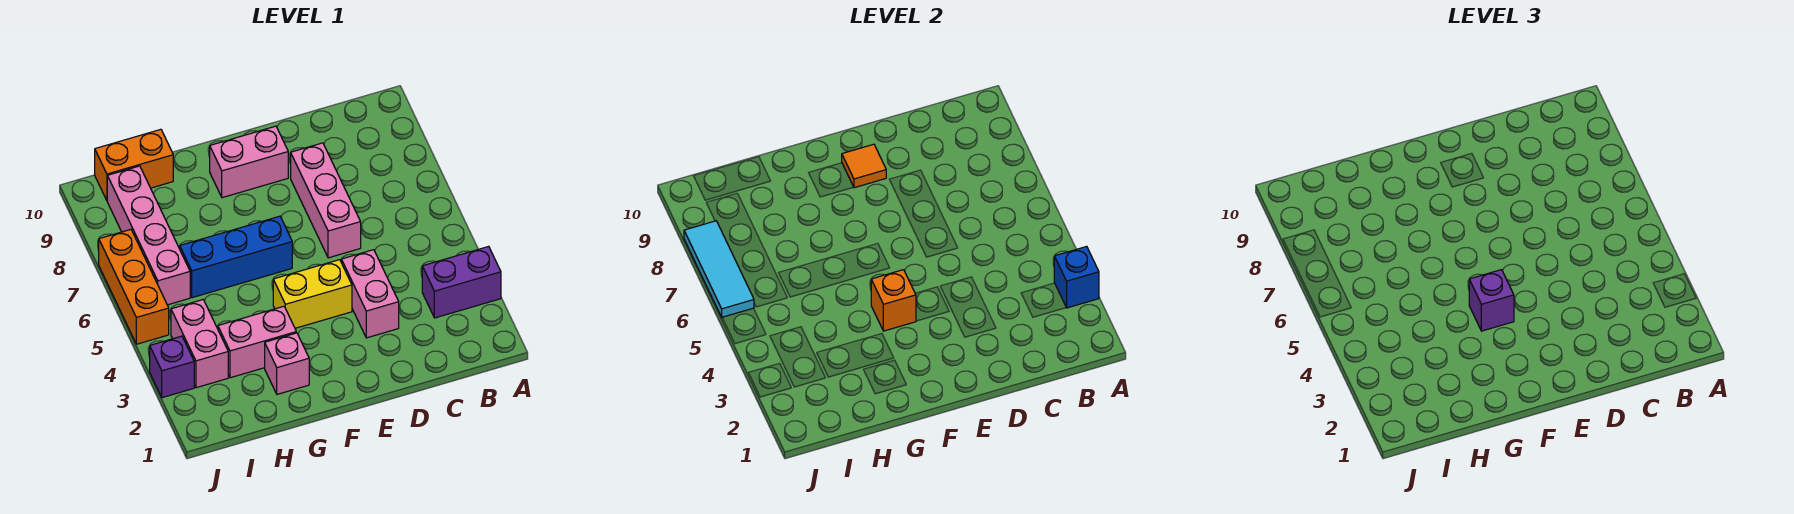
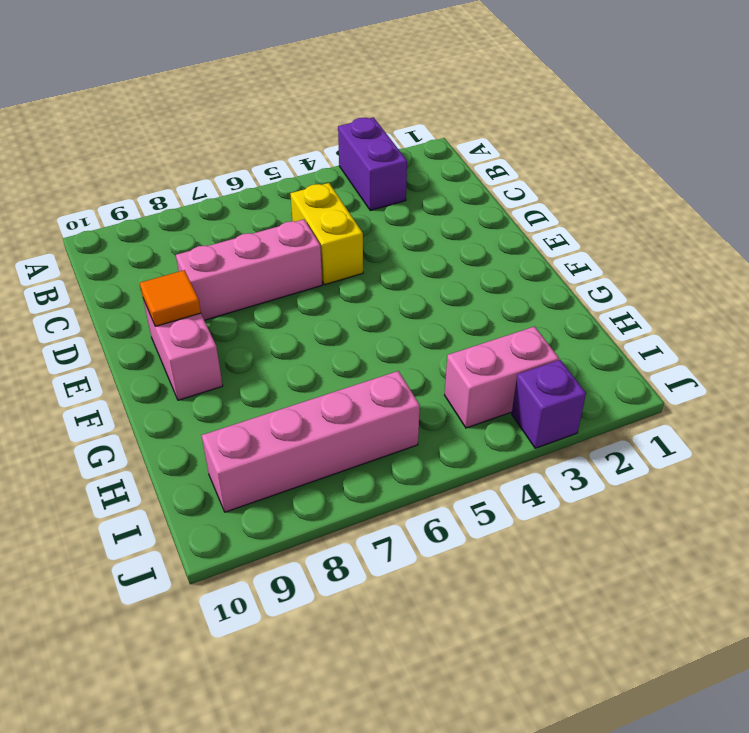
yellow 1x2 brick [290,183,363,285] -> yellow 1x2 brick moved to [273,260,352,328]
none -> pink 1x2 brick [341,250,399,338]
none -> blue 1x3 brick [180,216,292,298]
none -> pink 1x1 brick [265,333,309,394]

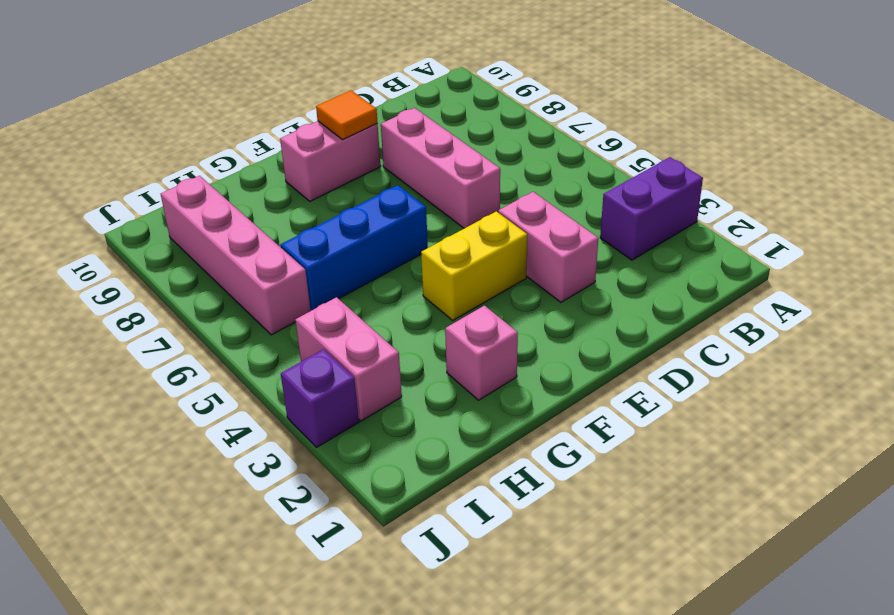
none -> pink 1x2 brick [218,306,296,378]
none -> orange 1x2 brick [95,129,173,200]
none -> orange 1x3 brick [99,229,169,344]

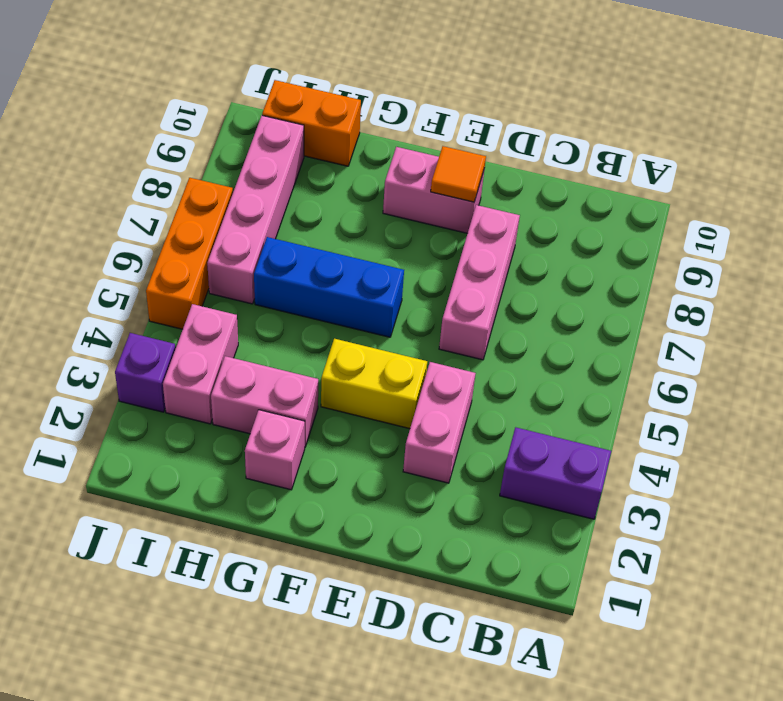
none -> blue 1x1 brick [1054,246,1099,308]
none -> orange 1x1 brick [871,270,916,331]
none -> cyan 1x3 tile [684,221,754,317]

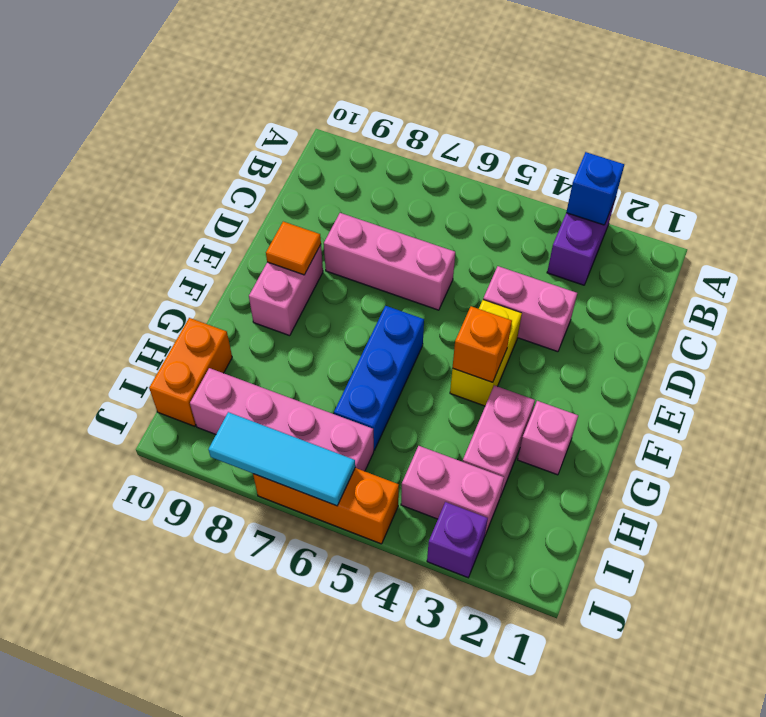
none -> purple 1x1 brick [1469,270,1514,331]

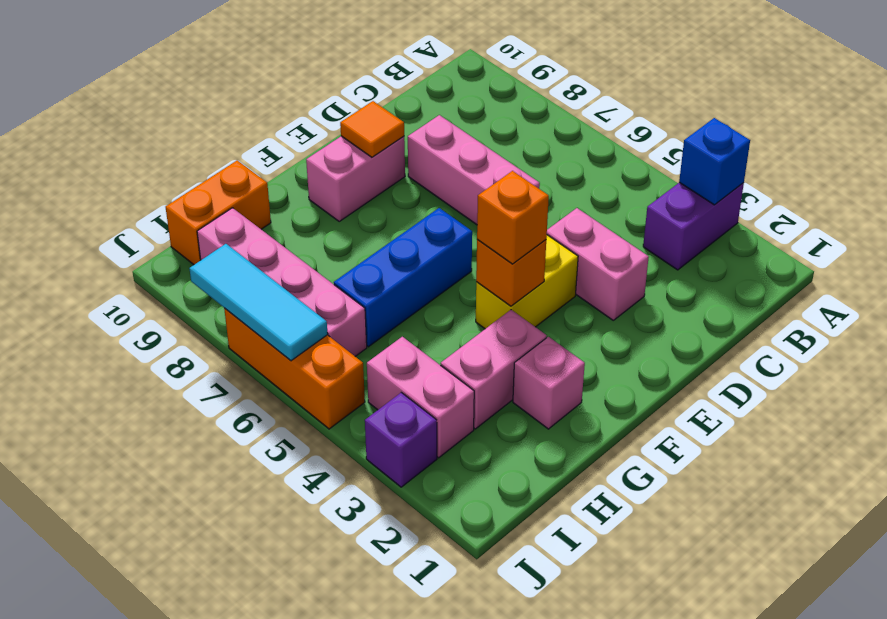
orange 1x1 brick [477,171,549,264] -> purple 1x1 brick [1469,270,1514,331]

